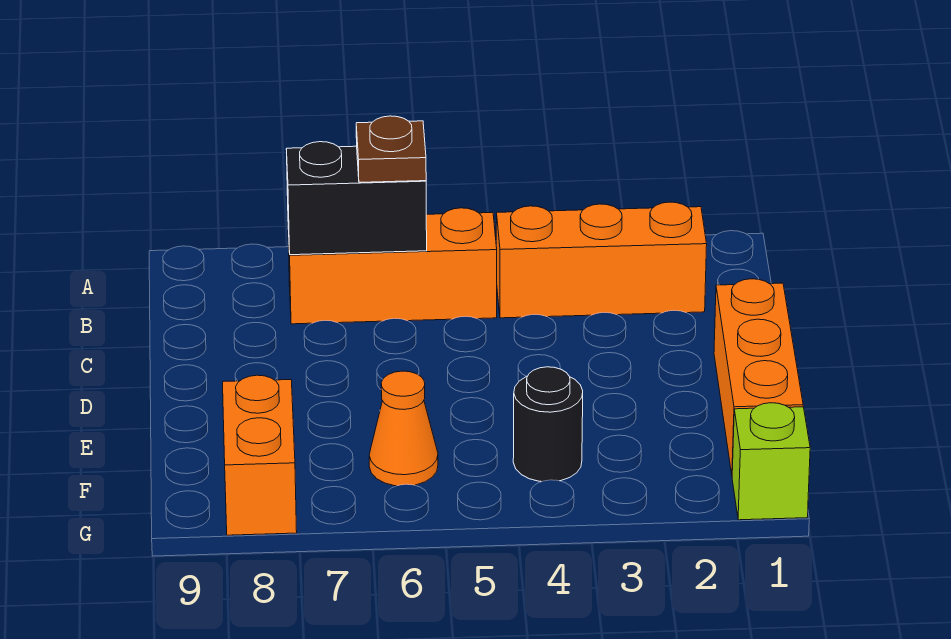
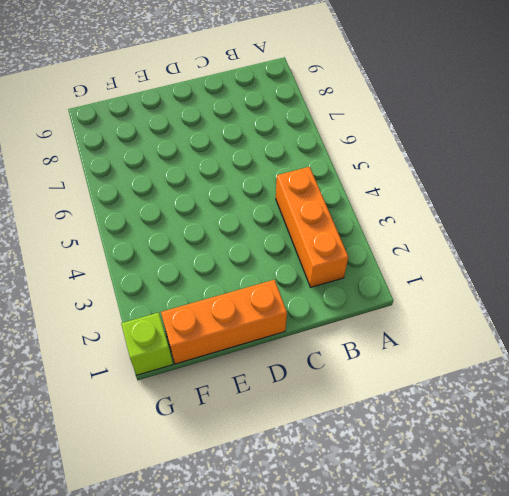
none -> orange 1x3 brick [288,208,497,324]
none -> black 1x1 round brick [513,367,583,482]

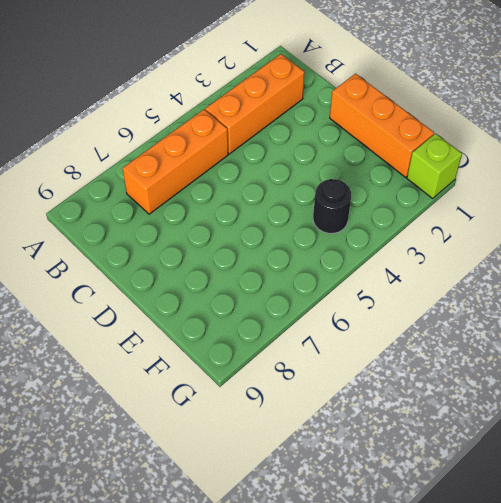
none -> orange 1x1 cone [369,371,438,486]
none -> orange 1x2 brick [223,375,297,535]

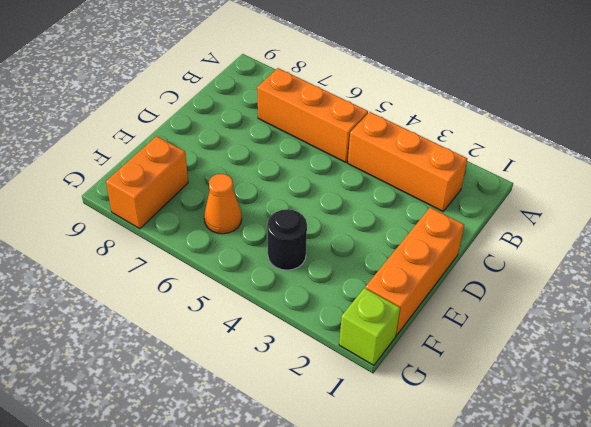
none -> black 1x2 brick [286,142,427,255]
none -> brown 1x1 plate [356,116,426,182]

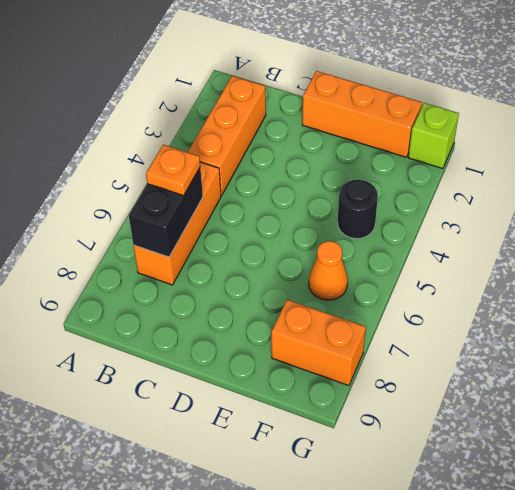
orange 1x1 plate [146,145,200,196] -> brown 1x1 plate [356,116,426,182]

